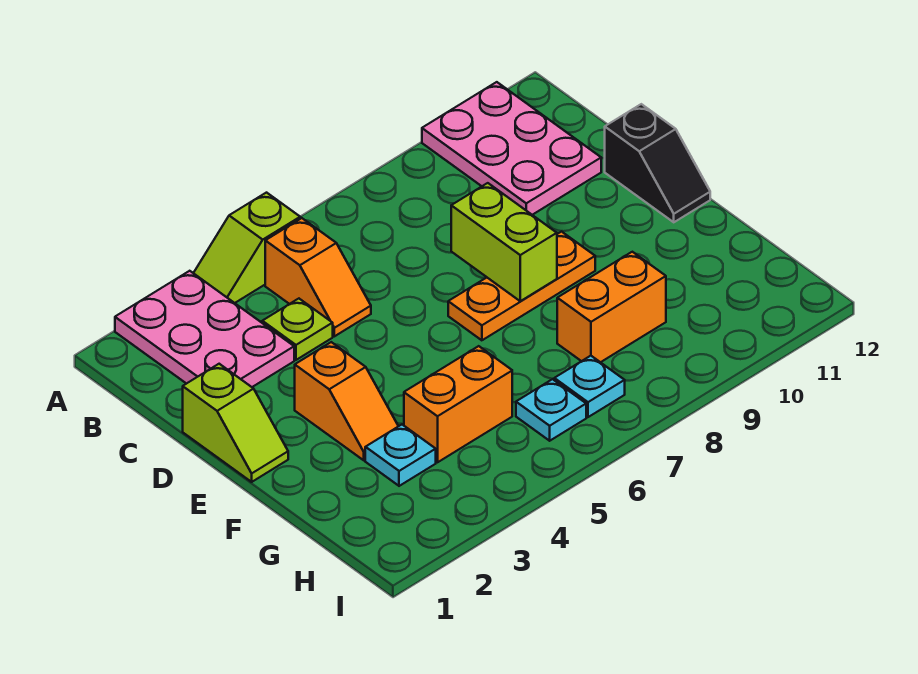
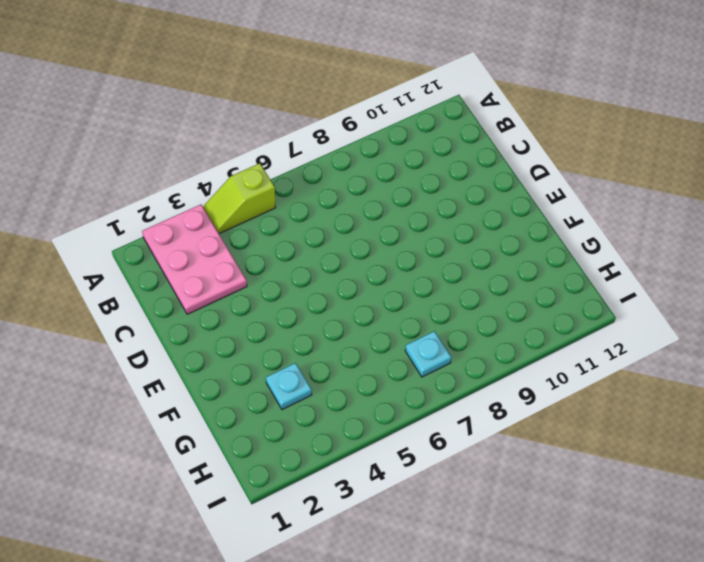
none -> pink 2x3 plate [422,82,601,215]
none -> orange 1x2 slope [265,218,371,336]
none -> lime 1x1 plate [262,299,333,360]

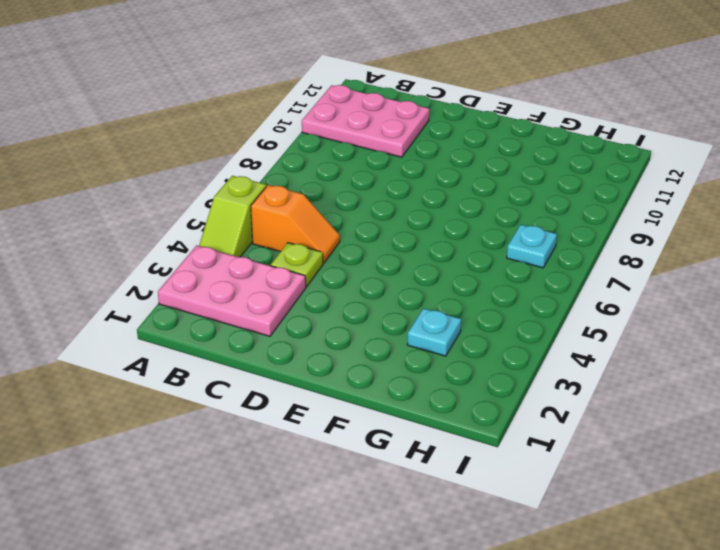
none -> lime 1x2 slope [183,364,288,482]
none -> black 1x2 slope [605,104,710,222]
none -> orange 1x2 slope [295,342,398,460]

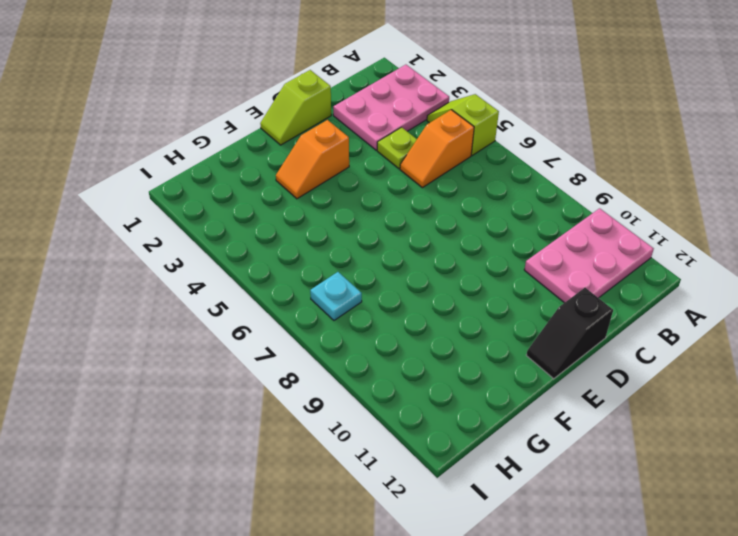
none -> orange 1x3 plate [448,232,595,340]
none -> cyan 1x1 plate [365,425,436,486]
none -> orange 1x2 brick [404,346,512,462]

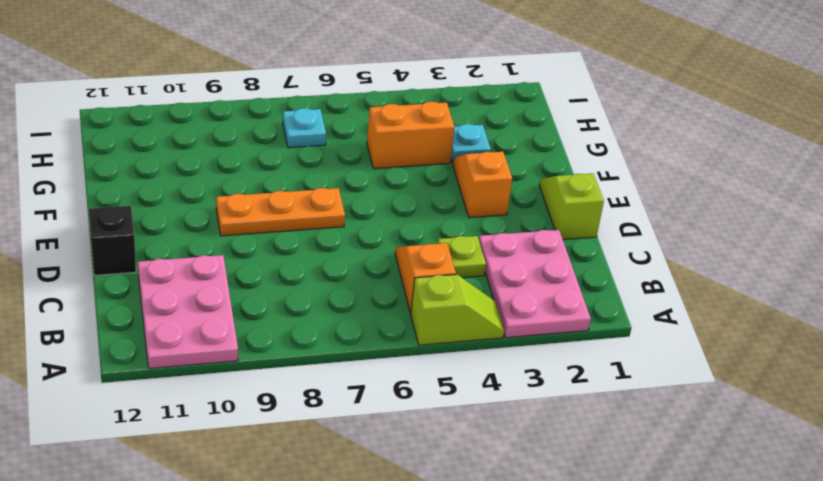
none -> orange 1x2 brick [557,252,666,362]
none -> cyan 1x1 plate [516,379,586,441]
none -> lime 1x2 brick [451,183,557,301]

